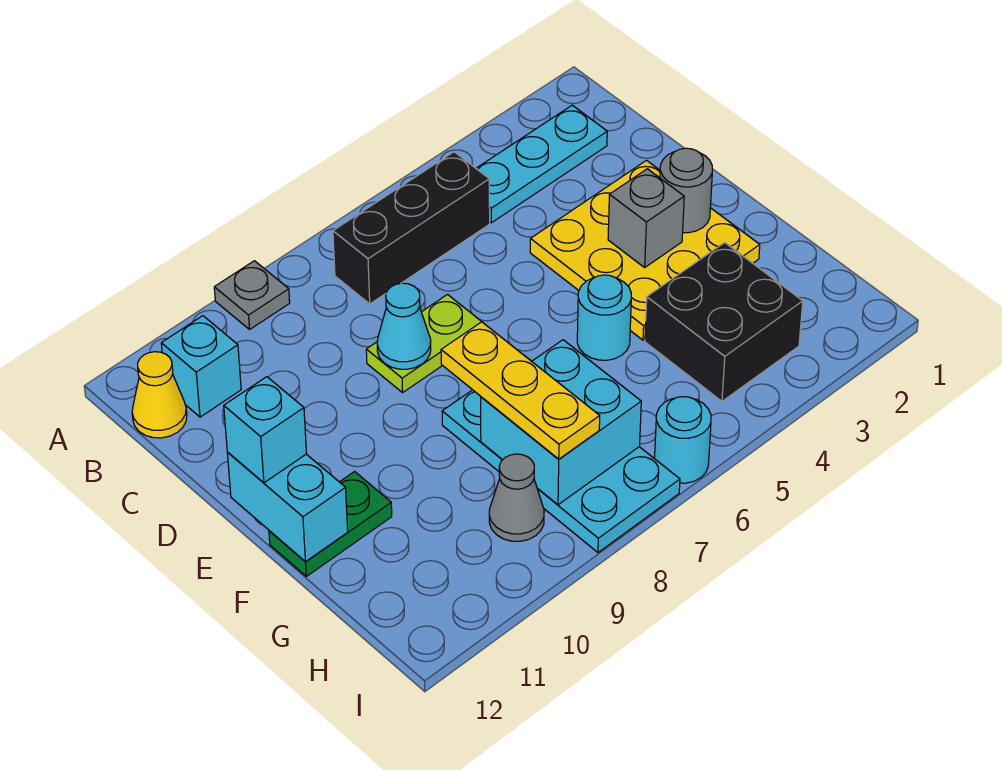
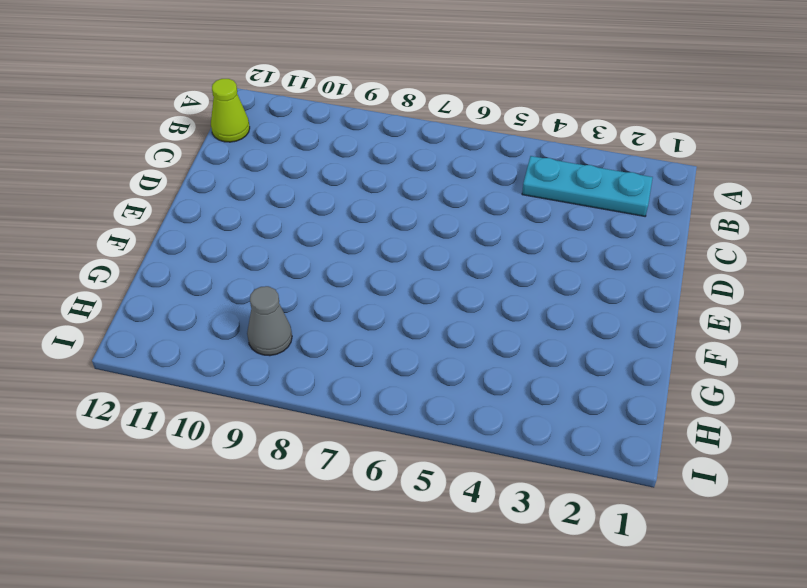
lime 1x1 cone [211,79,250,142] -> yellow 1x1 cone [132,352,187,438]
none -> grey 1x1 plate [214,261,290,329]
none -> black 1x3 brick [333,152,490,304]
none -> cyan 1x1 brick [161,316,241,417]

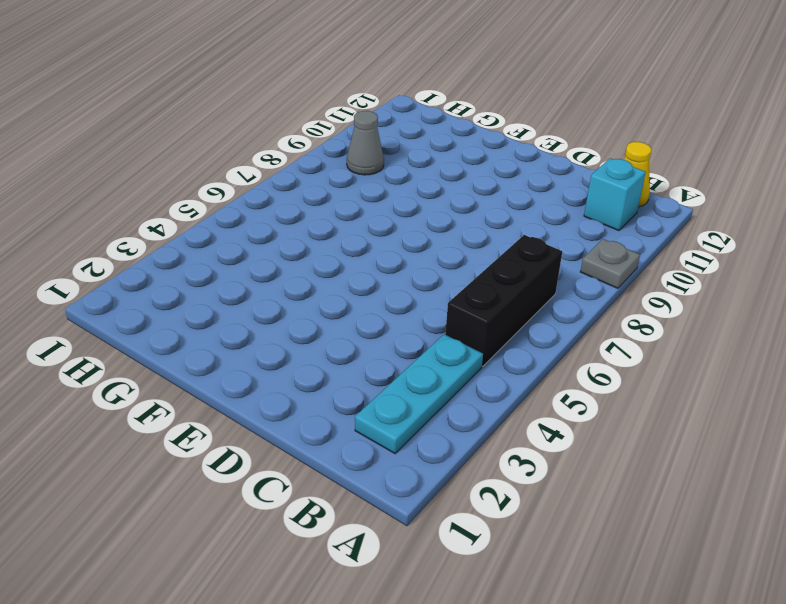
none -> yellow 3x3 plate [530,161,760,340]
none -> lime 1x2 plate [366,295,482,393]
none -> cyan 1x1 round brick [577,275,631,360]

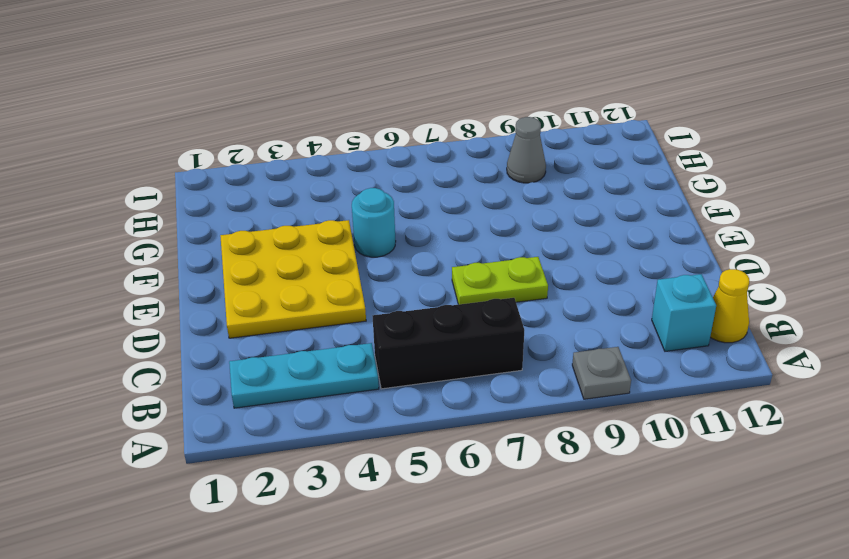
none -> cyan 2x4 plate [442,390,680,552]
none -> green 1x2 plate [269,472,392,576]
none -> black 2x2 brick [645,243,803,401]

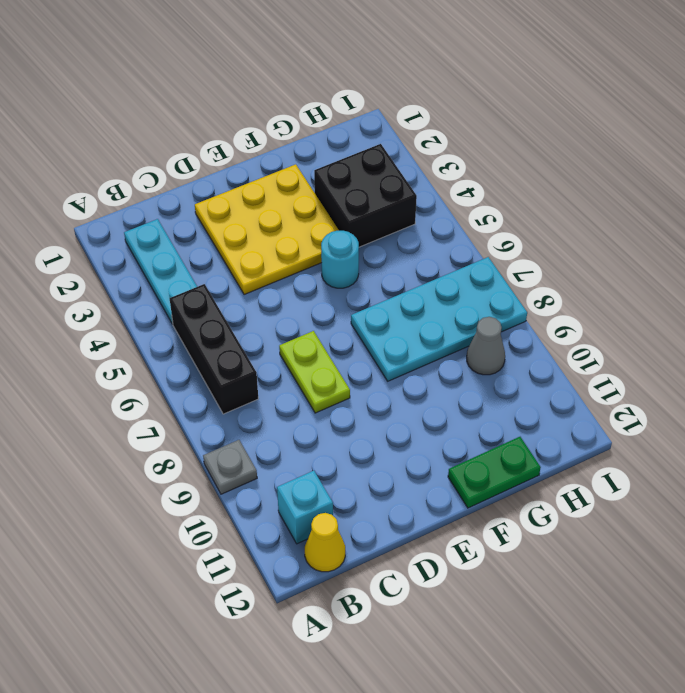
green 1x2 plate [448,437,541,508] -> green 1x2 plate turned to [269,472,392,576]
none -> cyan 1x1 round brick [655,397,711,483]
none -> cyan 1x1 cone [377,283,431,369]
none -> grey 1x1 round brick [660,148,712,233]

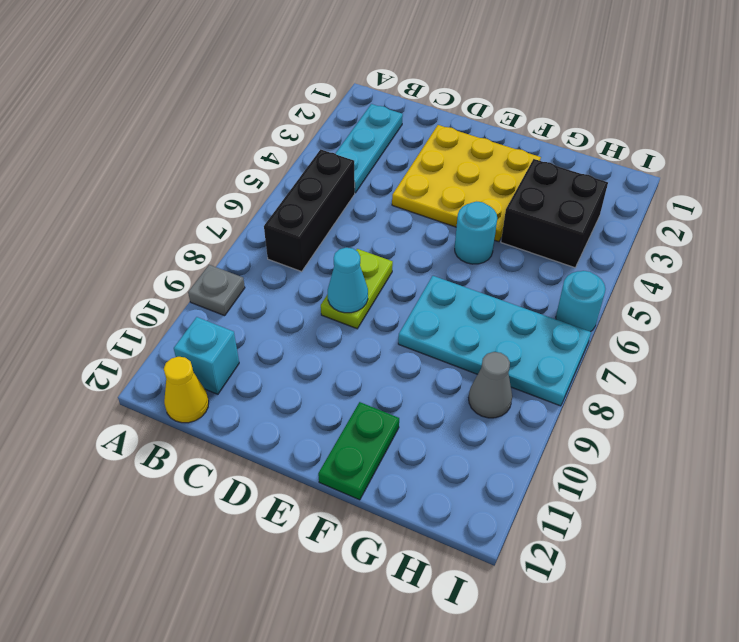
none -> grey 1x1 round brick [660,148,712,233]
none -> grey 1x1 brick [608,169,684,267]
none -> cyan 1x2 brick [227,452,348,562]

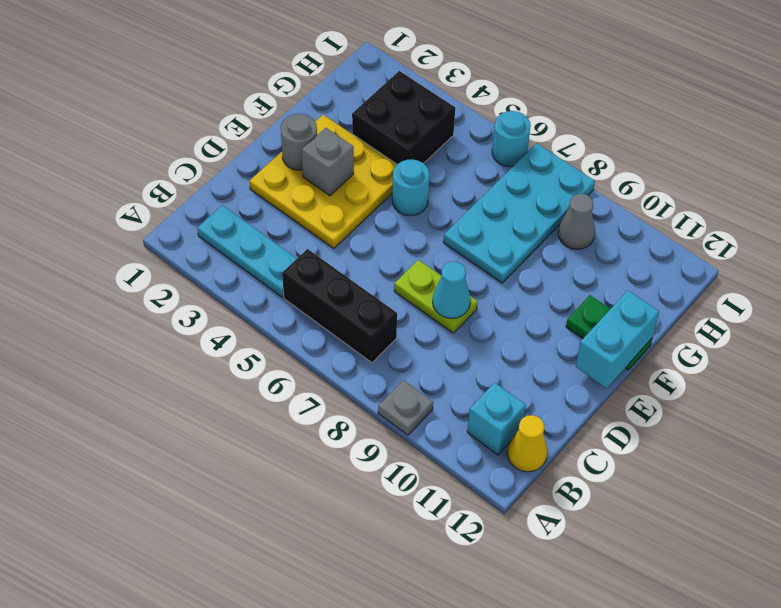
none -> cyan 2x2 brick [481,340,641,505]
none -> cyan 1x1 brick [224,377,307,483]
none -> yellow 1x3 plate [441,322,600,459]

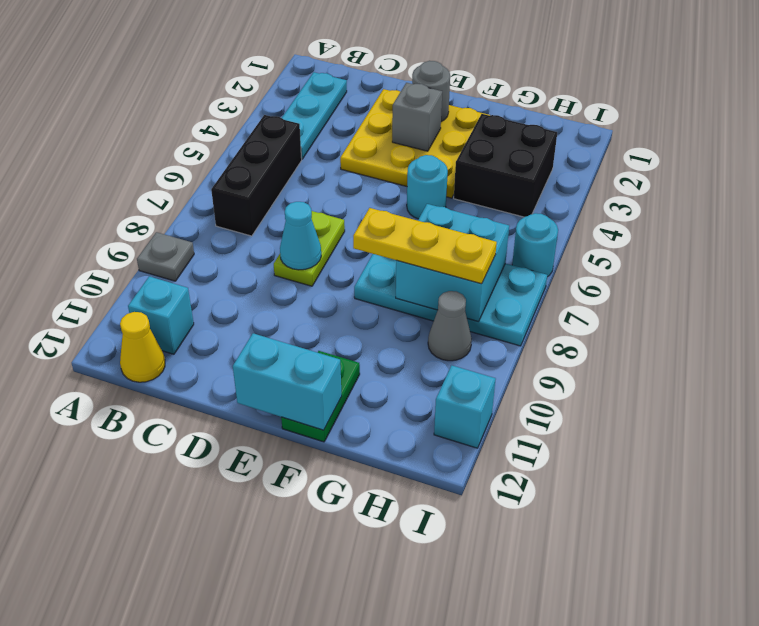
cyan 1x1 brick [434,366,496,448] -> cyan 1x1 brick moved to [224,377,307,483]

